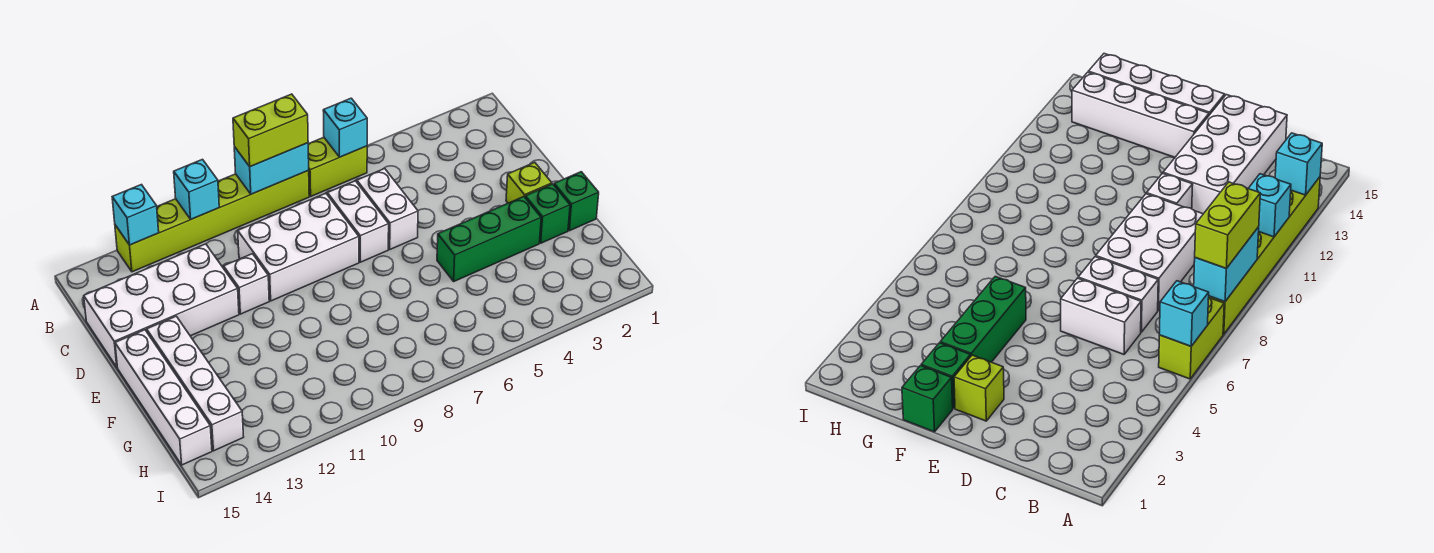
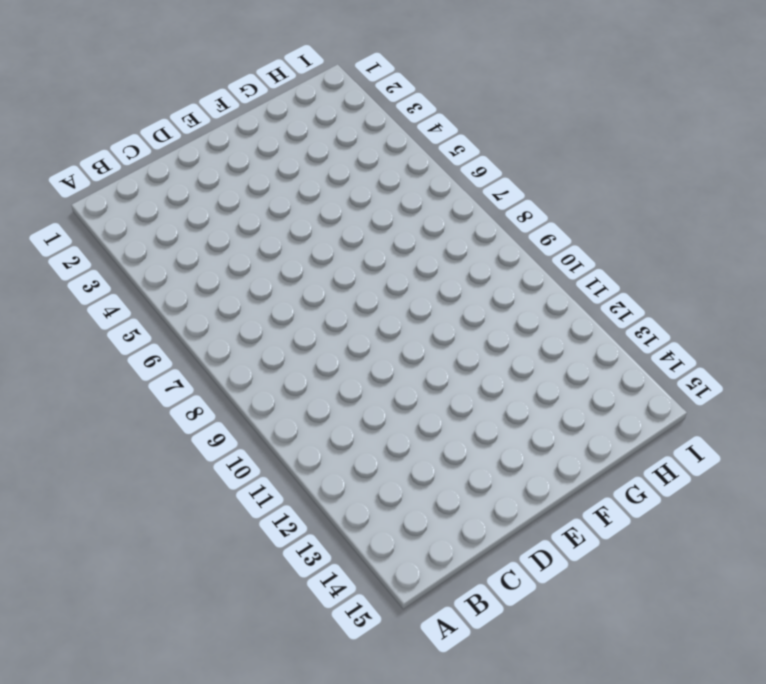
none -> lime 1x2 brick [308,137,367,196]
none -> lime 1x6 brick [115,171,309,272]
none -> white 1x2 brick [357,169,418,249]

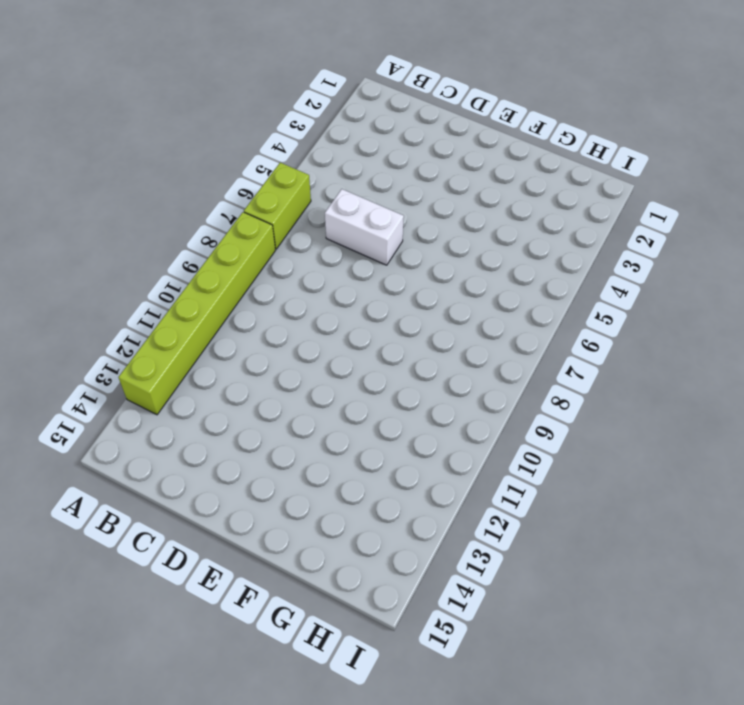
none -> white 1x2 brick [327,181,389,262]
none -> white 2x3 brick [238,193,359,301]
none -> white 2x4 brick [84,244,239,367]

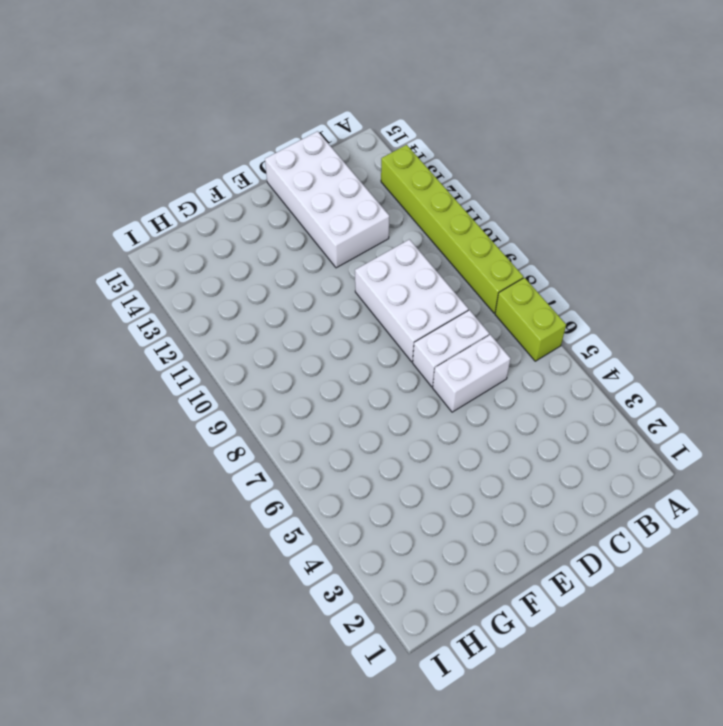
none -> white 1x1 brick [224,254,269,314]
none -> lime 1x1 brick [506,162,552,203]
none -> white 1x4 brick [147,316,244,451]

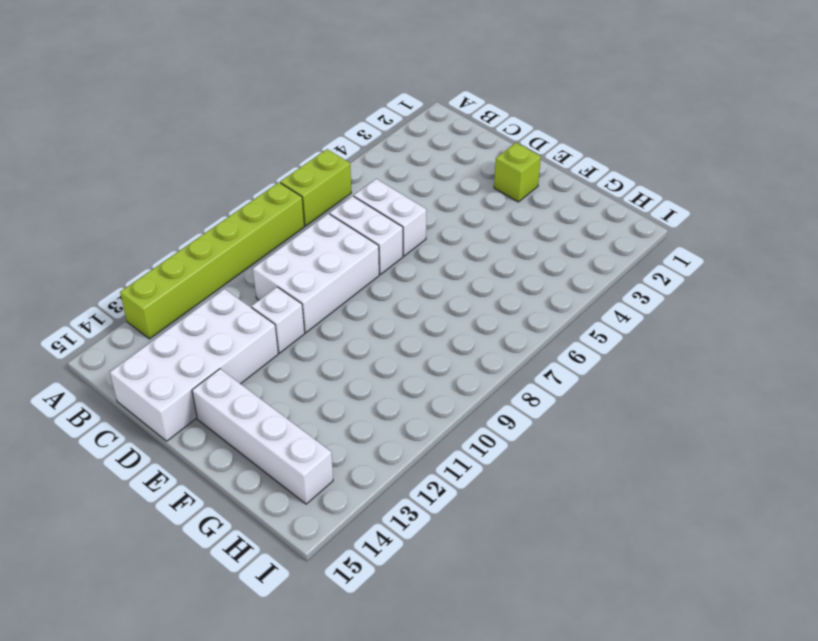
none -> white 1x4 brick [115,330,212,465]
none -> green 1x1 brick [554,172,599,231]
none -> green 1x1 brick [525,184,570,243]

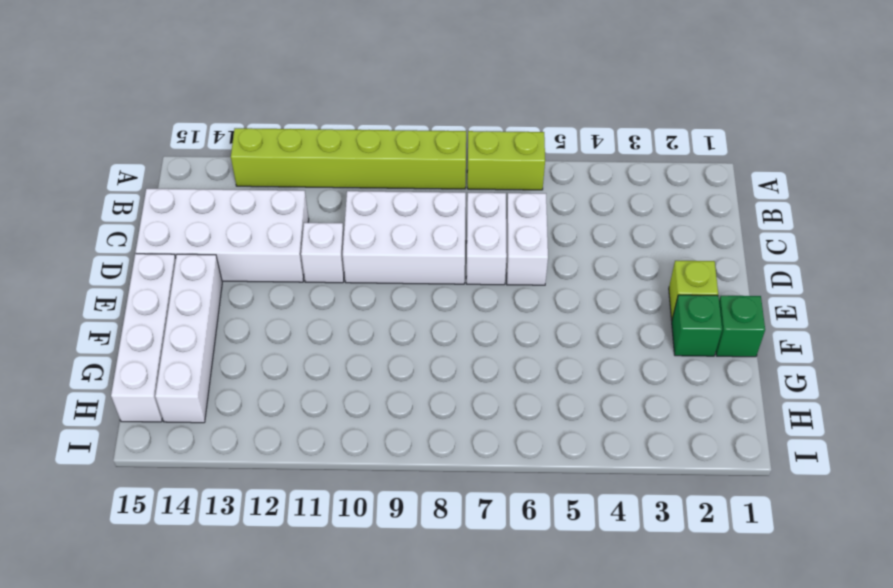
none -> green 1x3 brick [437,197,541,281]
none -> cyan 1x1 brick [323,98,367,157]
none -> cyan 1x2 brick [234,143,309,194]

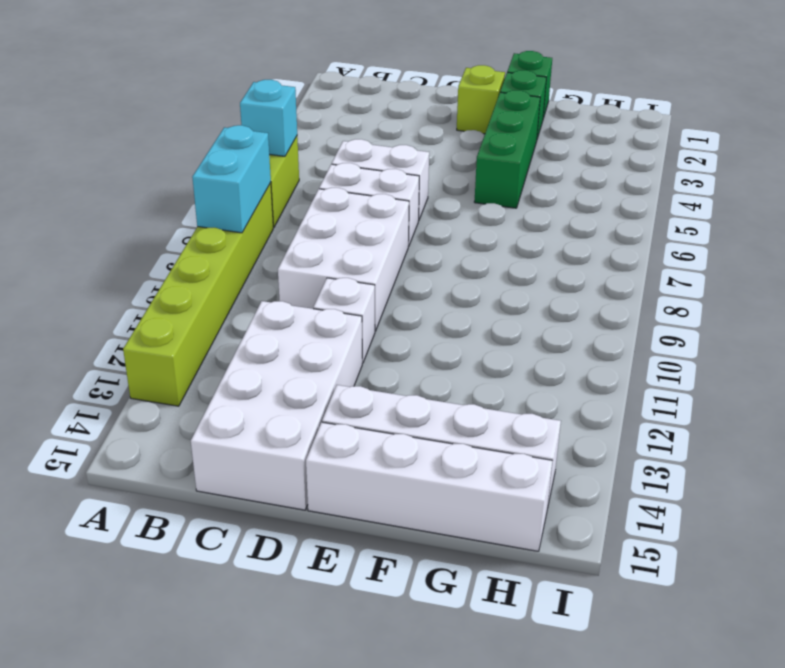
none -> cyan 1x1 brick [174,159,219,219]
none -> cyan 1x1 brick [112,185,159,245]
none -> lime 1x2 brick [233,94,308,167]

